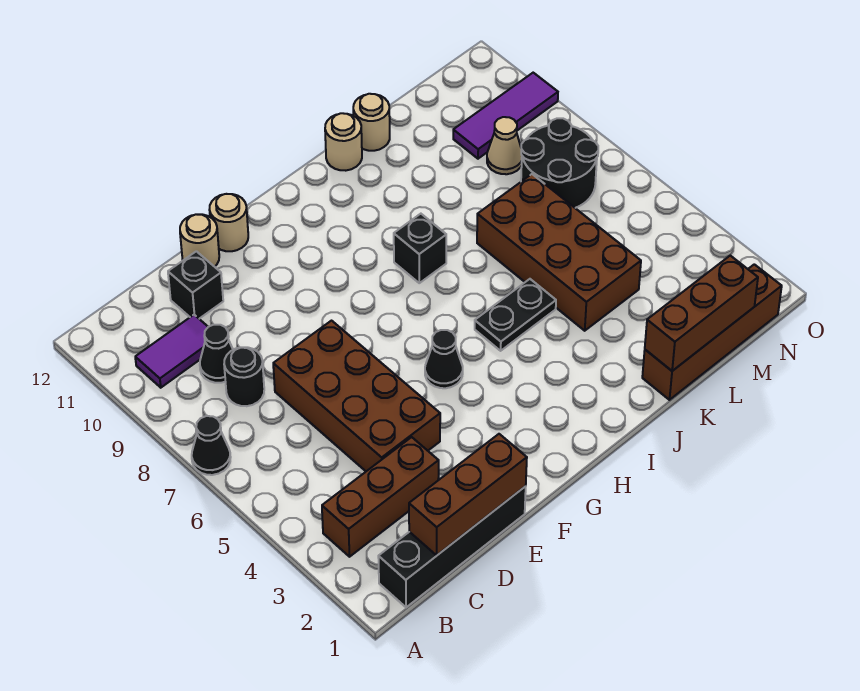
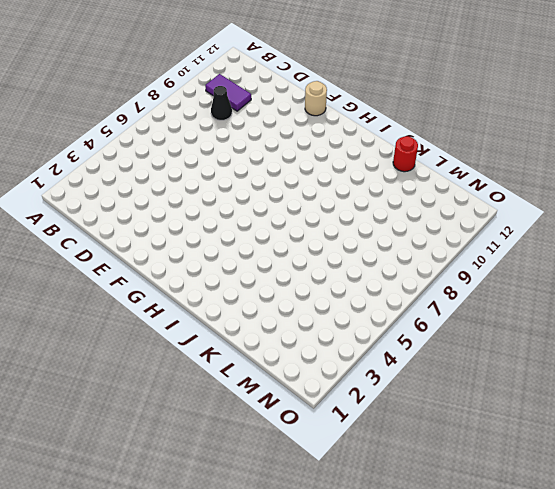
red 1x1 round brick [393,136,418,172] -> tan 1x1 round brick [353,94,390,151]
none -> black 1x1 cone [192,416,231,475]
none -> black 1x4 brick [378,486,526,607]
none -> brown 1x3 brick [322,437,439,557]

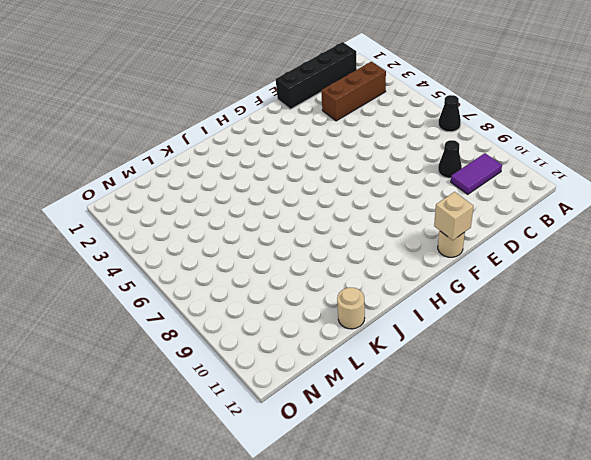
tan 1x1 brick [434,192,474,240] -> none
none -> black 1x1 round brick [224,347,264,406]
none -> brown 2x4 brick [273,321,440,471]
none -> black 1x1 brick [168,251,223,319]

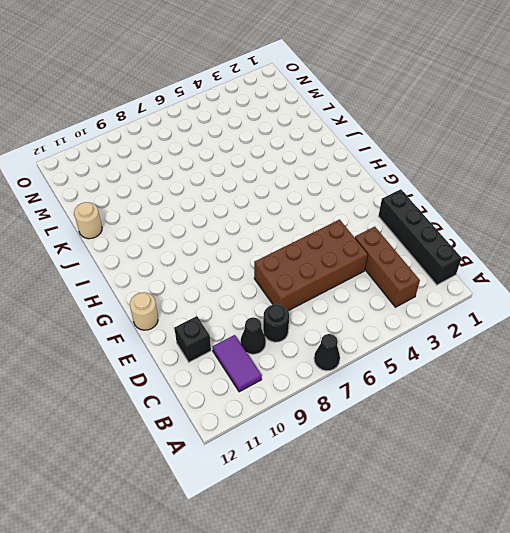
none -> tan 1x1 round brick [180,214,219,267]
none -> black 1x1 cone [425,330,463,388]
none -> black 1x2 plate [475,279,556,351]

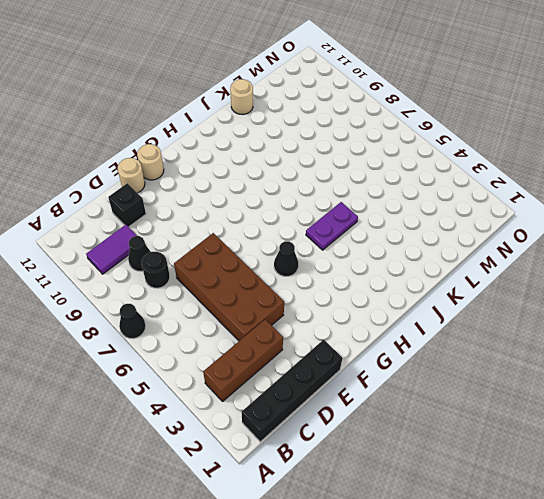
purple 1x2 plate [306,202,358,250] -> black 1x2 plate [475,279,556,351]
none -> black 1x1 brick [394,214,446,283]
none -> tan 1x1 round brick [325,113,362,171]
none -> brown 1x4 brick [642,264,782,400]

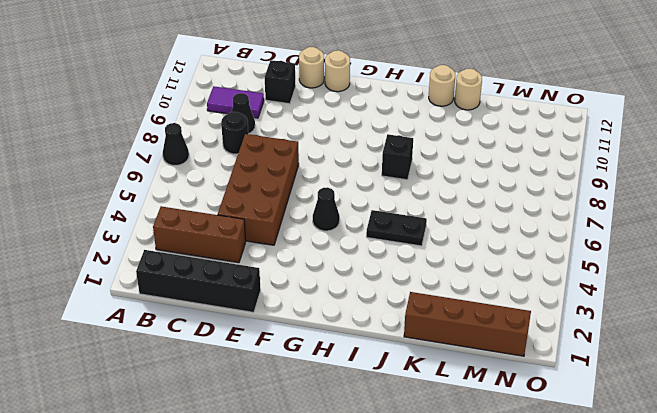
none -> brown 2x4 brick [477,174,641,331]
none -> black 2x2 round brick [521,118,598,208]
none -> tan 1x1 cone [487,117,522,174]

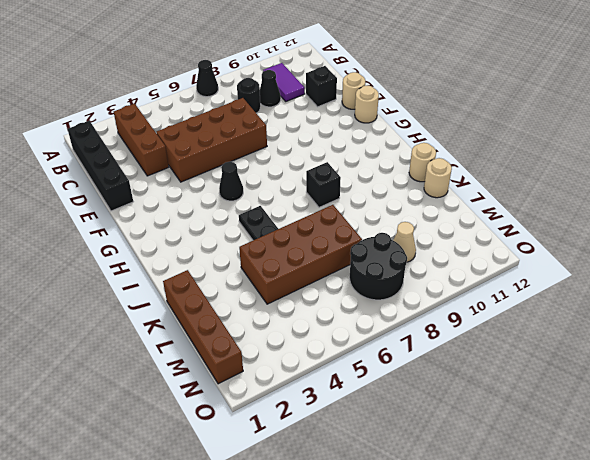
none -> purple 1x3 tile [453,73,558,159]
none -> brown 1x3 brick [409,434,527,556]
none -> brown 1x3 brick [645,256,758,371]

